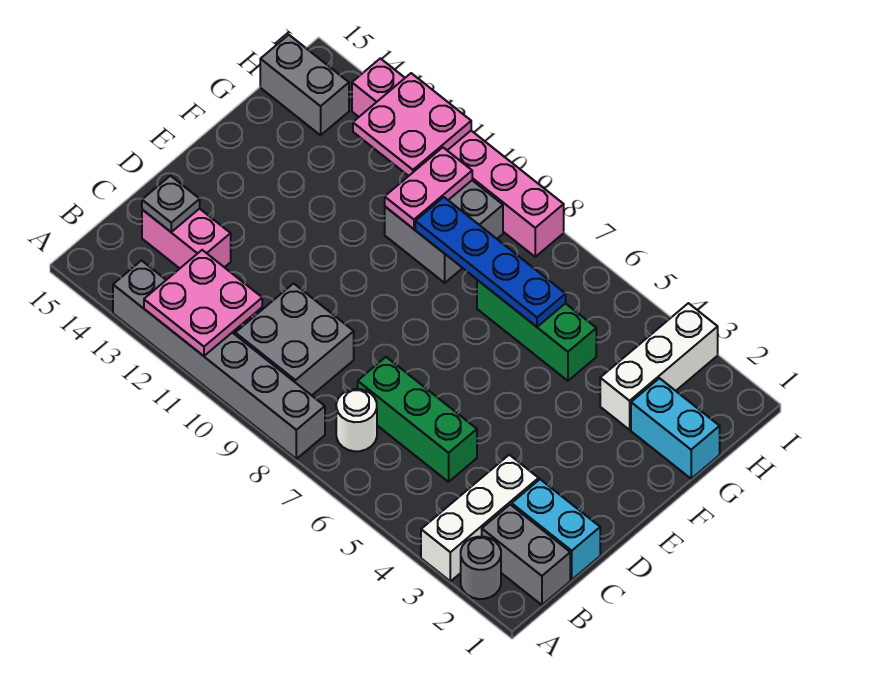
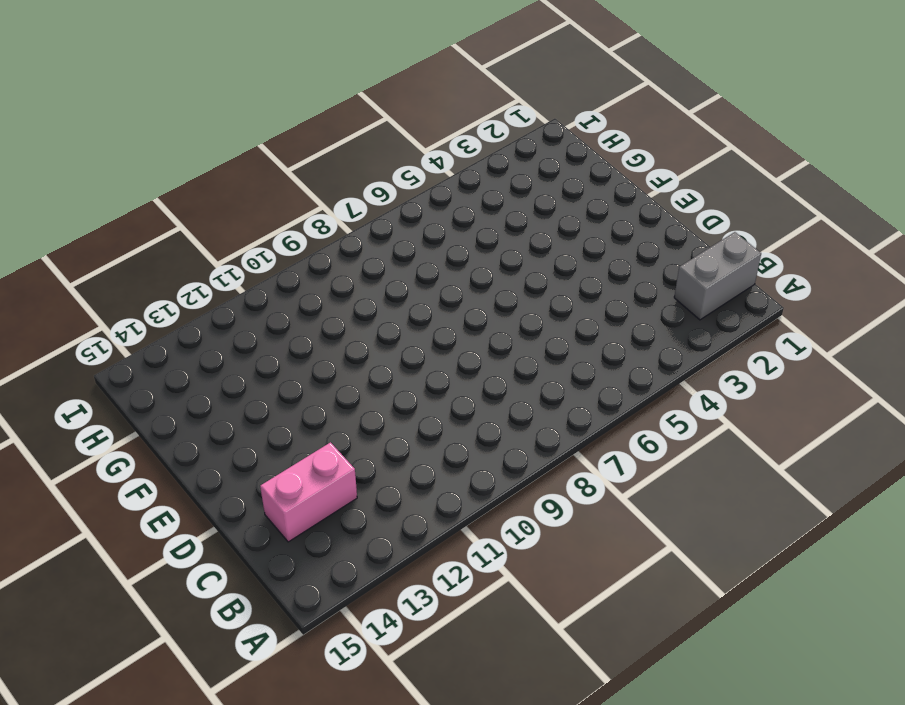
none -> grey 1x1 round brick [461,537,501,599]
none -> white 1x3 brick [421,455,539,581]
none -> grey 1x6 brick [113,261,325,459]

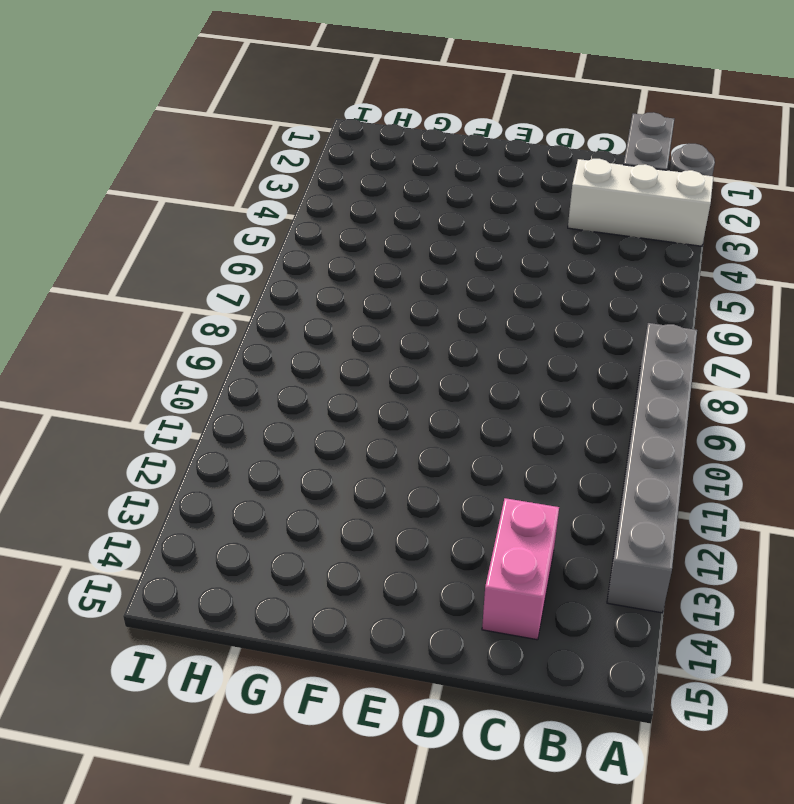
none -> white 1x1 round brick [336,389,377,451]
none -> grey 2x2 brick [235,283,354,395]
none -> cyan 1x2 brick [512,479,600,580]

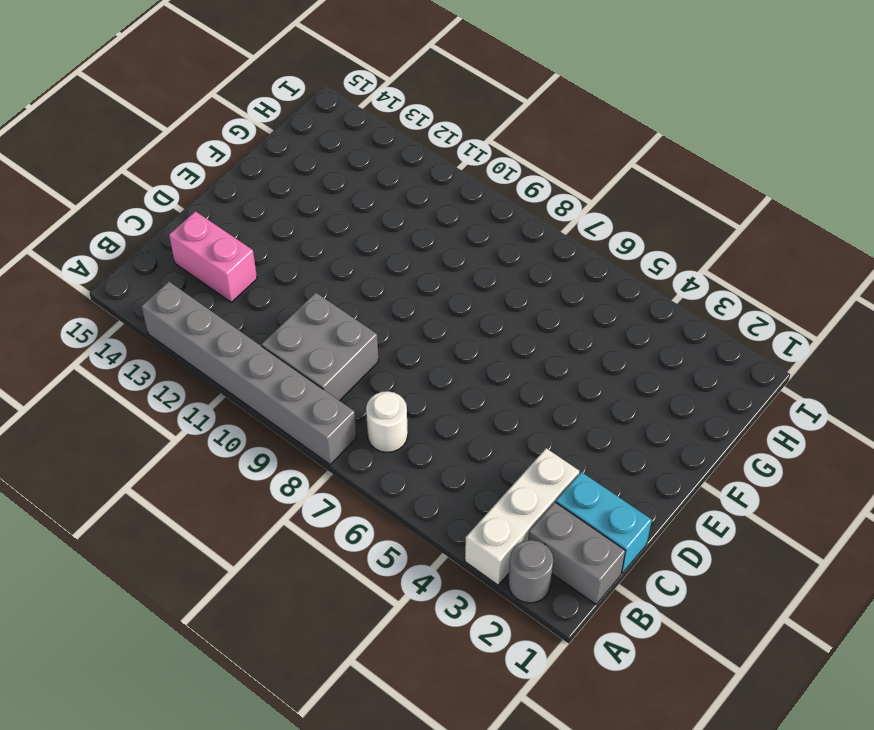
none -> green 1x3 brick [358,357,477,482]
none -> cyan 1x2 brick [631,378,720,479]
none -> white 1x3 brick [600,303,718,430]

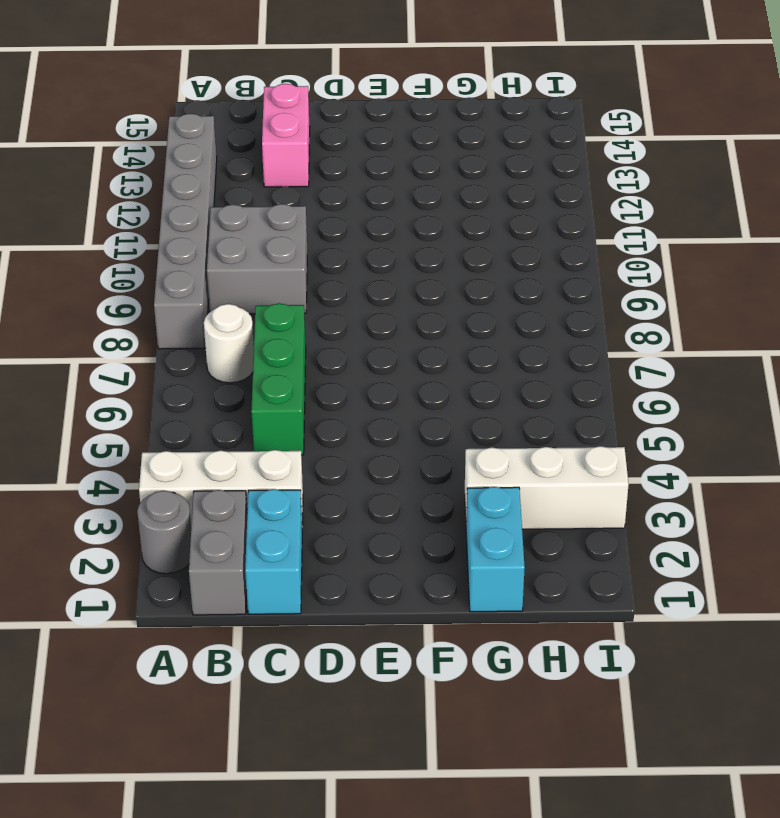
none -> green 1x3 brick [477,280,596,381]
none -> grey 2x2 brick [385,180,503,283]
none -> grey 1x2 brick [260,35,349,135]

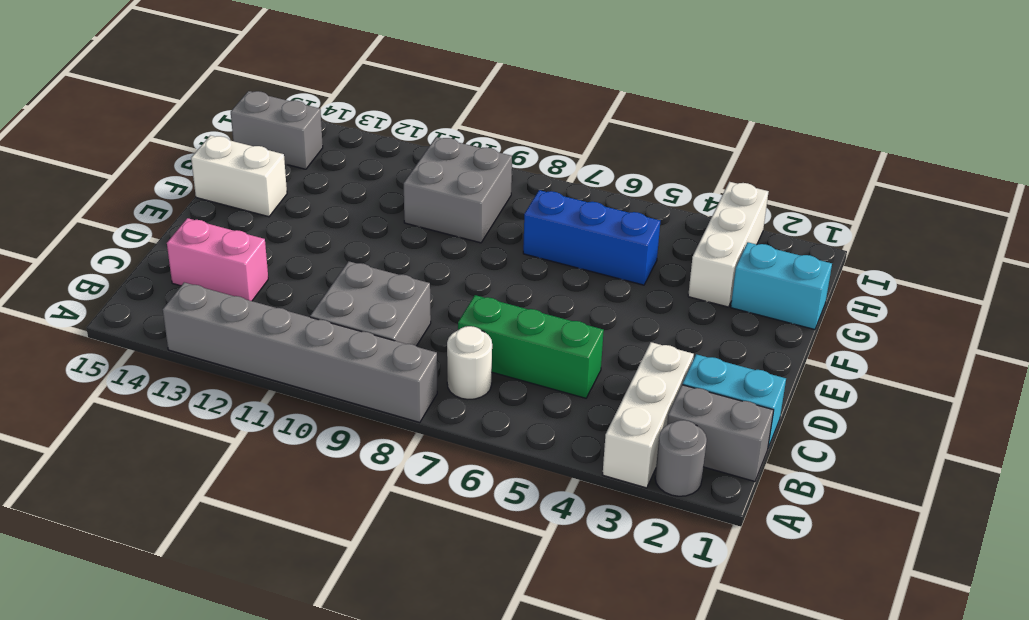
white 1x2 brick [191,135,287,217] -> none
blue 1x3 brick [523,190,660,285] -> green 1x3 brick [477,280,596,381]
none -> pink 1x6 brick [352,58,564,257]
none -> pink 2x2 plate [144,250,262,356]
none -> grey 1x1 plate [142,176,200,232]

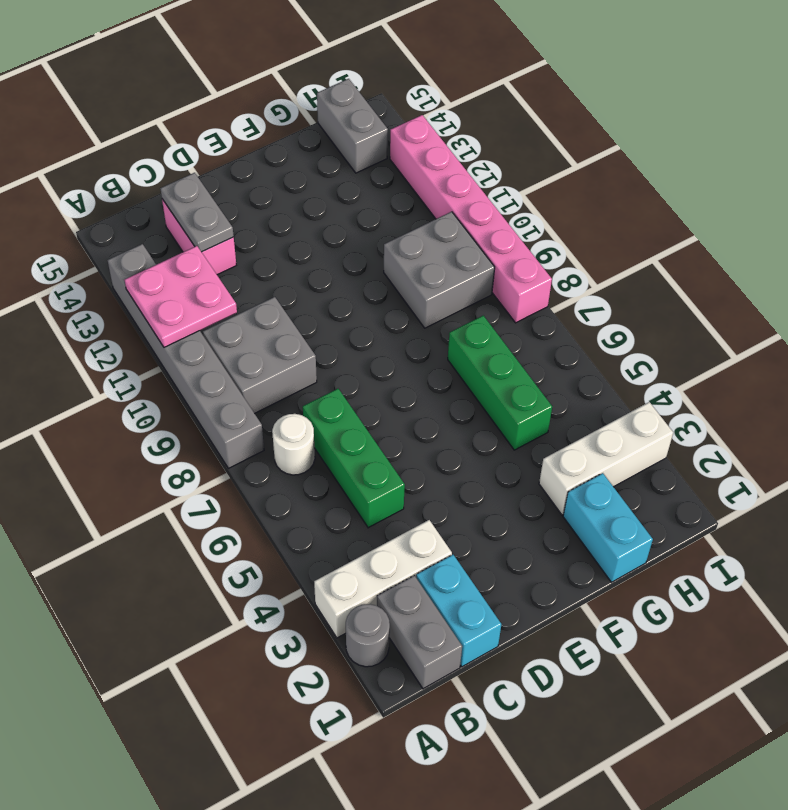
grey 1x2 plate [160,173,234,252] -> grey 1x1 plate [142,176,200,232]
none -> blue 1x4 plate [415,197,566,327]
none -> pink 1x2 plate [385,147,472,229]
none -> pink 2x2 plate [353,73,471,176]

